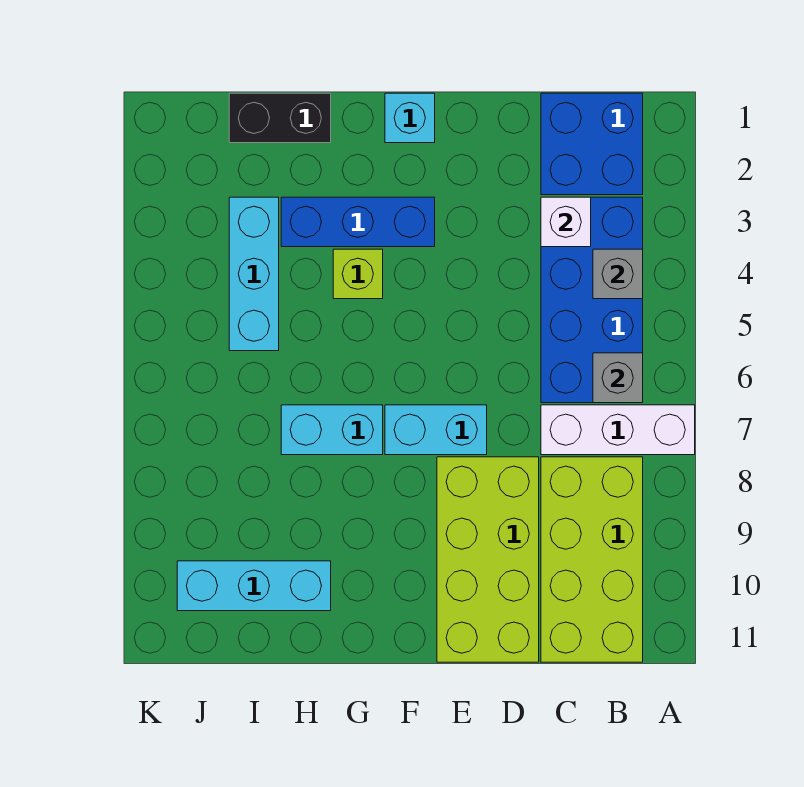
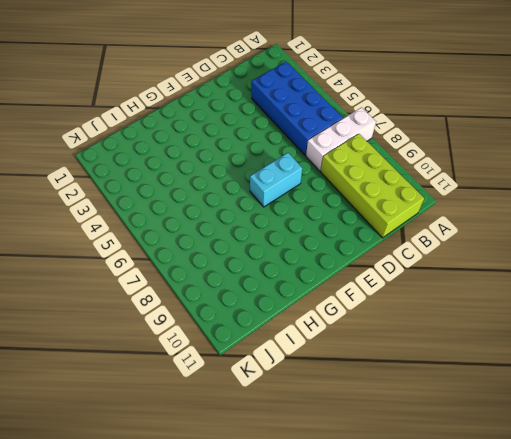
none -> blue 2x2 brick [541,93,643,195]
none -> lime 2x4 brick [437,457,539,662]
none -> cyan 1x1 brick [385,93,435,143]

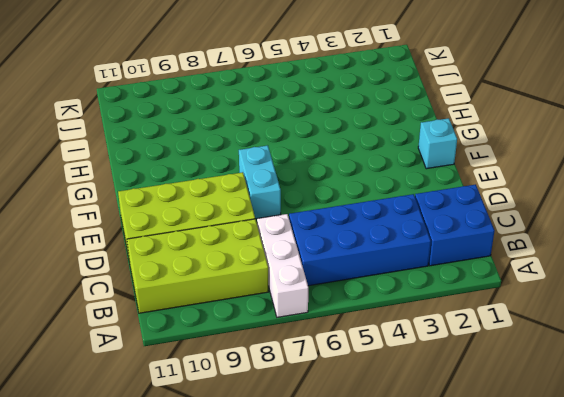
none -> blue 1x3 brick [281,197,435,247]
none -> lime 1x1 brick [333,249,383,299]
none -> cyan 1x2 brick [281,405,383,455]

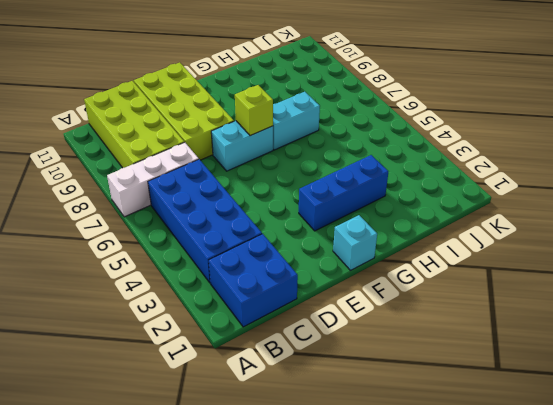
lime 1x1 brick [235,85,273,136] -> lime 1x1 brick moved to [333,249,383,299]
none -> black 1x2 brick [229,93,331,143]
none -> cyan 1x3 brick [177,561,331,611]
none -> cyan 1x3 brick [229,197,279,351]

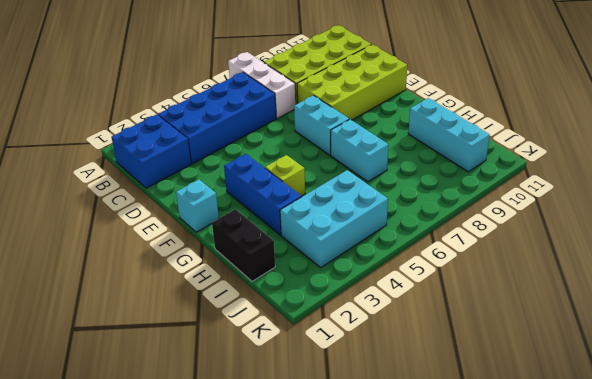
cyan 2x3 brick [280,170,388,268] -> cyan 1x3 brick [229,197,279,351]
none -> grey 1x1 brick [593,249,643,299]
none -> grey 1x1 brick [593,353,643,403]
none -> white 1x1 brick [541,197,591,247]

